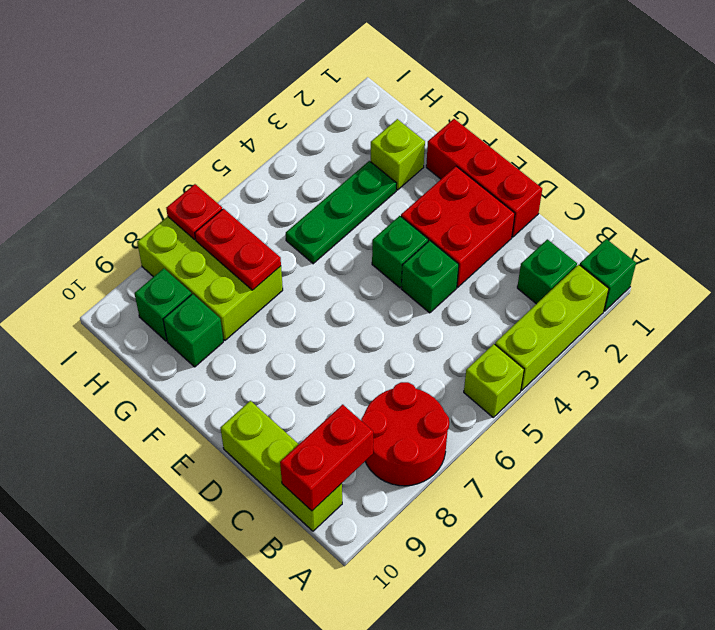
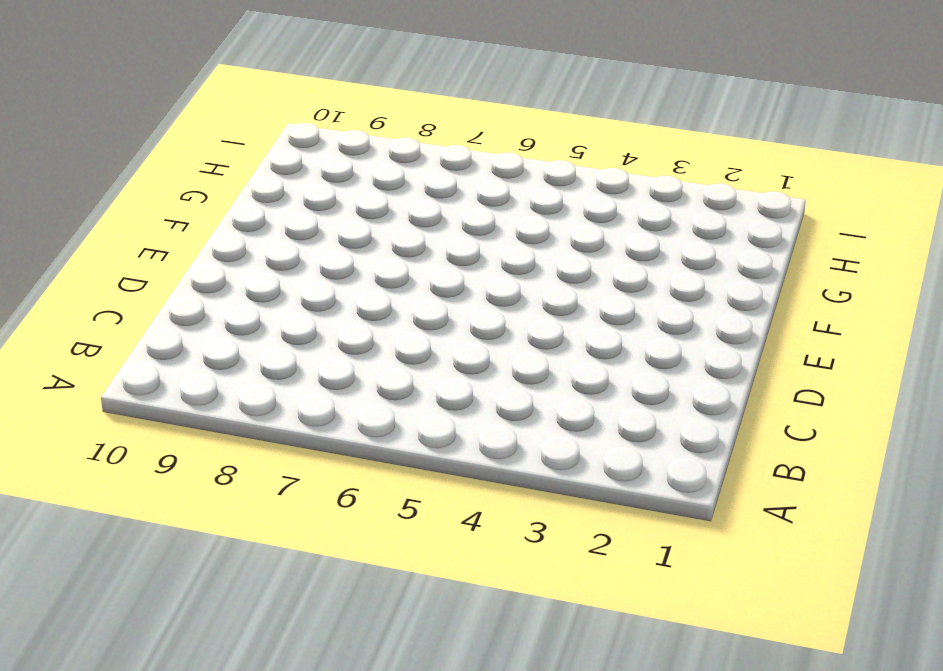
none -> green 1x1 brick [580,239,636,311]
none -> lime 1x3 brick [495,265,609,390]
none -> lime 1x1 brick [464,344,524,417]

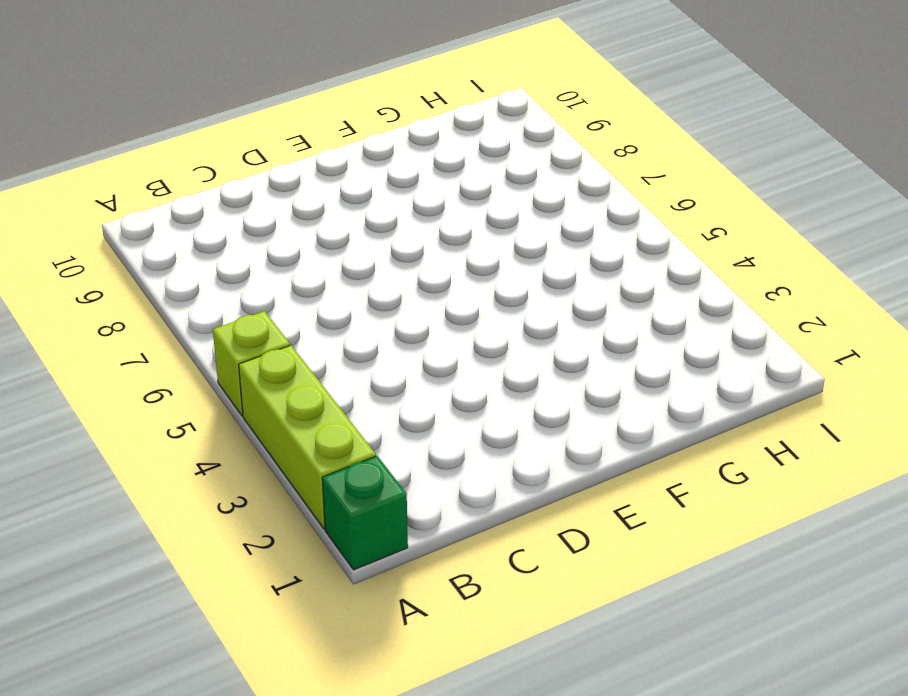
none -> red 2x2 round brick [361,382,449,486]
none -> green 1x1 brick [517,239,577,304]
none -> lime 1x3 brick [221,401,342,531]

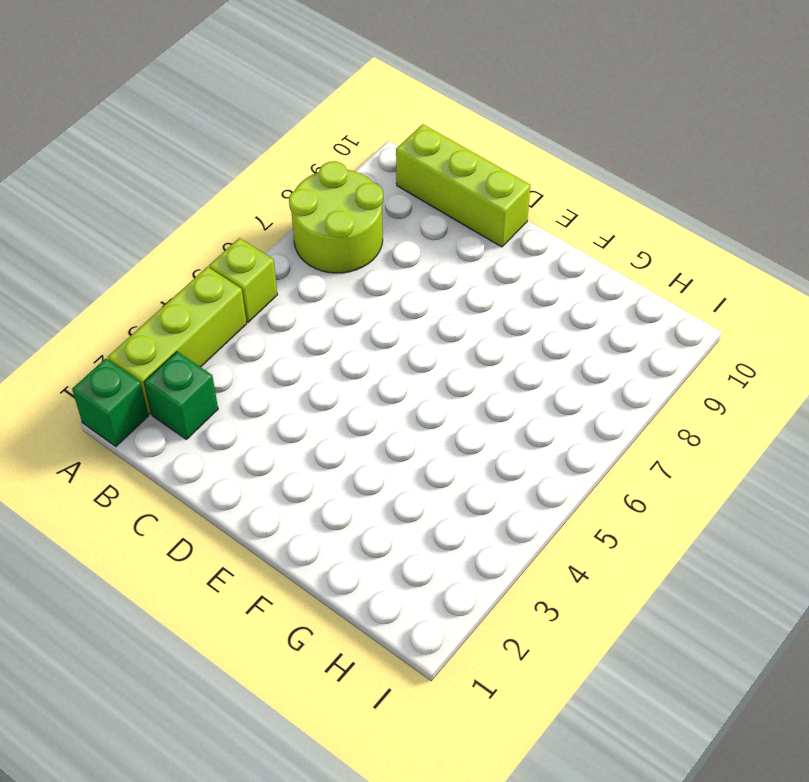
lime 2x2 round brick [289,161,383,273] -> red 2x2 round brick [361,382,449,486]
none -> red 1x3 brick [426,119,542,237]
none -> red 2x2 brick [401,166,515,287]
none -> green 1x1 brick [401,241,459,313]

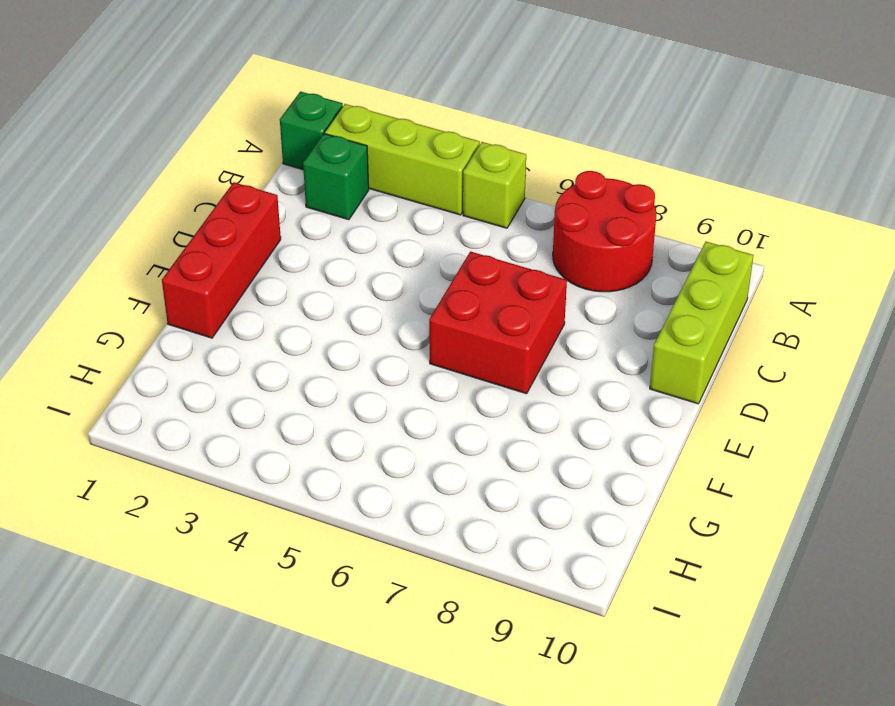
red 2x2 brick [429,252,567,394] -> red 2x2 brick moved to [401,166,515,287]
none -> green 1x1 brick [401,241,459,313]
none -> green 1x1 brick [372,216,428,288]
none -> lime 1x1 brick [371,119,425,190]

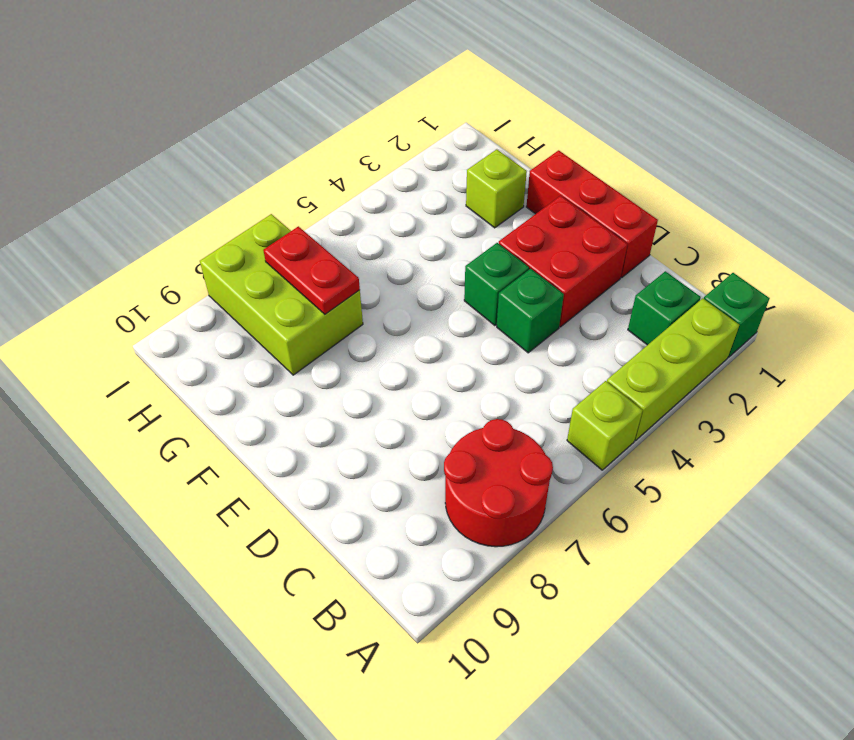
none -> lime 1x3 brick [221,401,342,531]
none -> green 1x3 plate [286,161,397,264]
none -> green 1x1 brick [163,294,223,367]

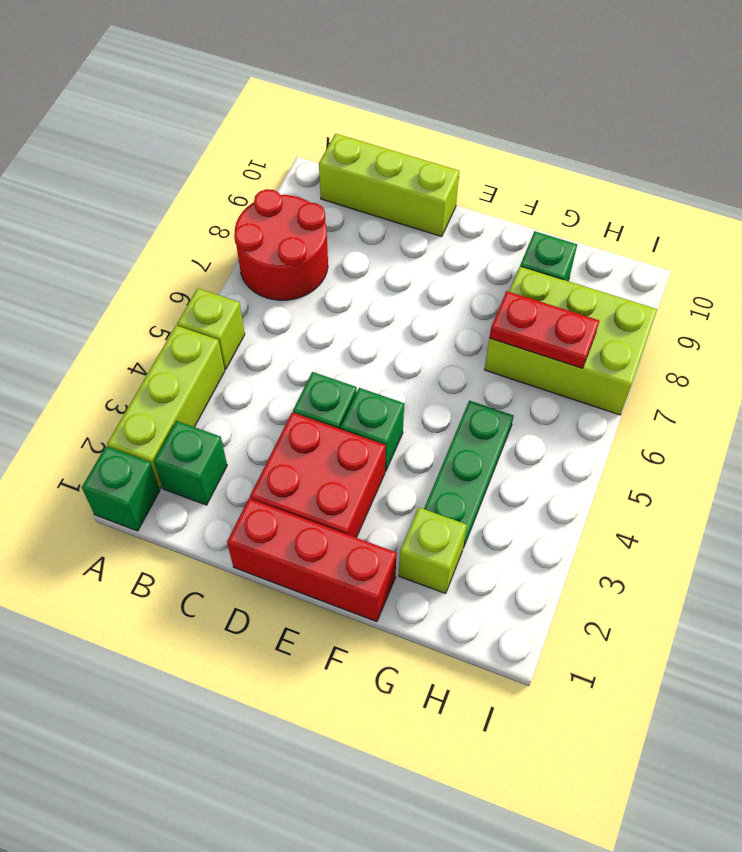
none -> green 1x1 brick [135,269,192,341]
none -> red 1x2 brick [280,405,373,511]
none -> red 1x1 plate [166,184,222,240]

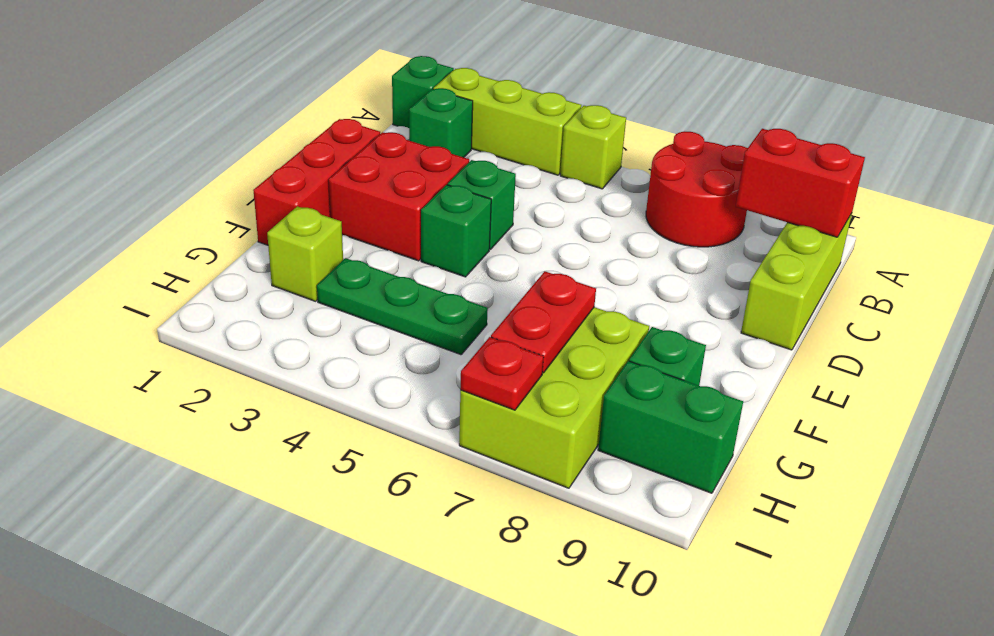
green 1x2 brick [598,361,743,493] -> green 1x1 brick [135,269,192,341]

